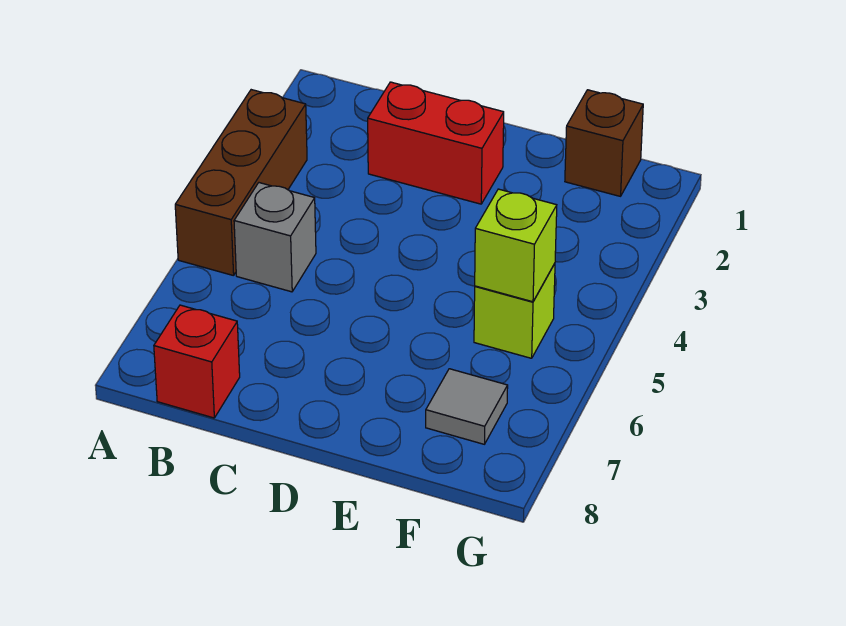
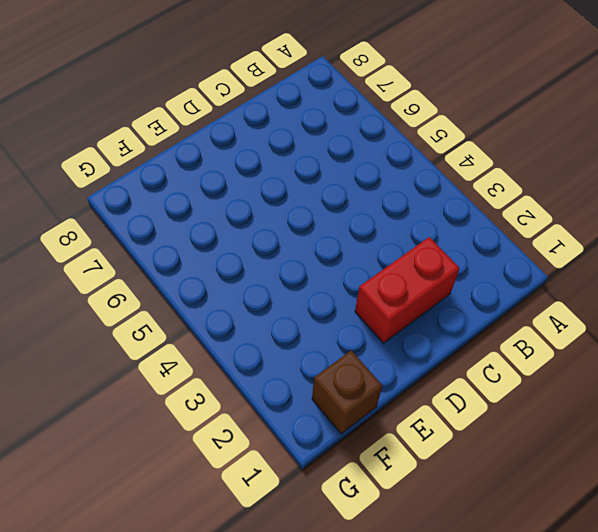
none -> brown 1x3 brick [175,90,307,276]
none -> grey 1x1 brick [234,183,316,292]

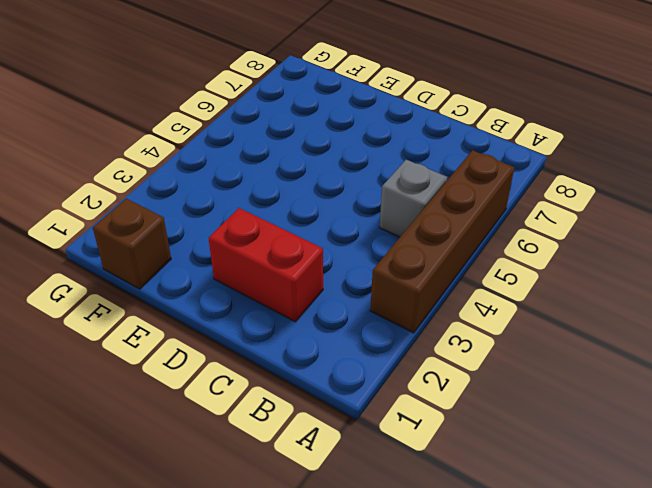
brown 1x4 brick [370,150,514,333] -> brown 1x3 brick [175,90,307,276]
none -> red 1x1 brick [154,305,240,418]
none -> lime 1x1 brick [474,264,555,358]

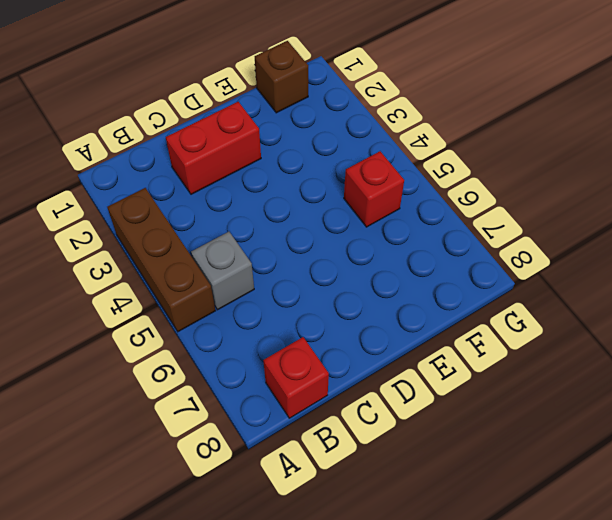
red 1x1 brick [344,151,404,227] -> lime 1x1 brick [474,264,555,358]
none -> grey 1x1 tile [426,369,508,444]
none -> lime 1x1 brick [475,189,557,302]

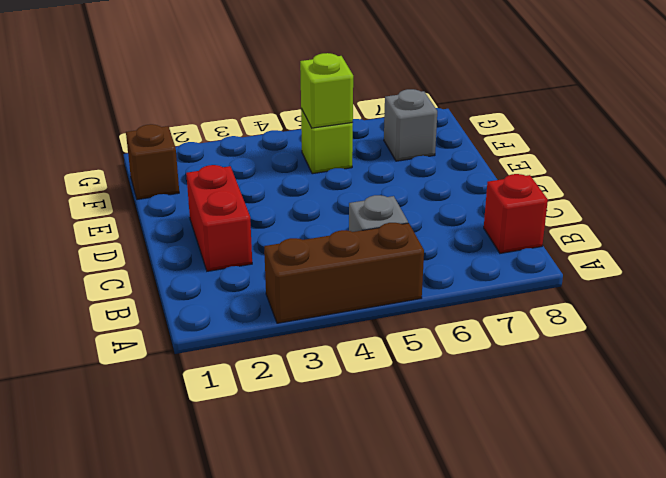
grey 1x1 brick [384,89,437,161] -> grey 1x1 tile [426,369,508,444]

